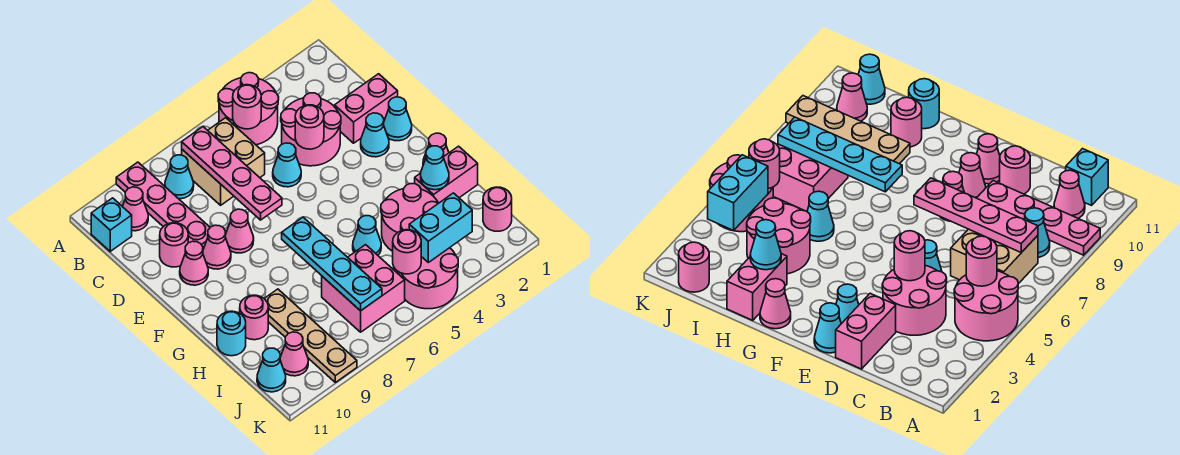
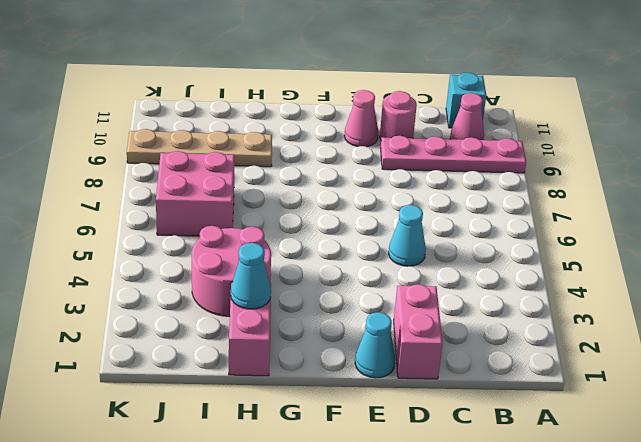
none -> pink 2x2 round brick [218,73,279,145]
none -> tan 2x2 brick [182,118,265,205]
none -> cyan 1x1 cone [165,155,194,199]
none -> pink 2x2 round brick [281,93,341,166]

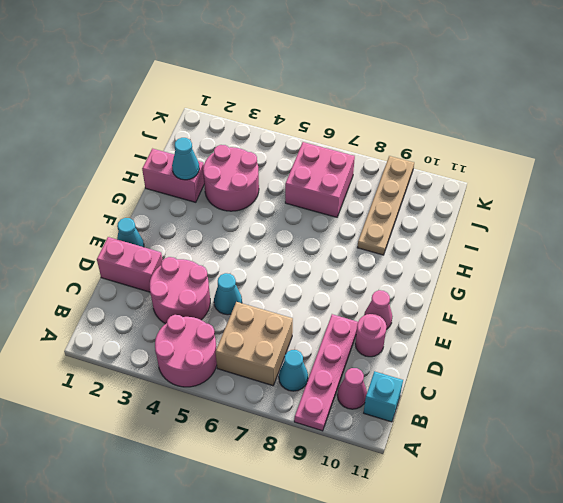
none -> cyan 1x1 cone [361,113,389,157]
none -> pink 1x1 cone [225,209,254,253]
none -> pink 1x1 cone [203,225,231,269]
none -> pink 1x1 cone [423,133,449,165]

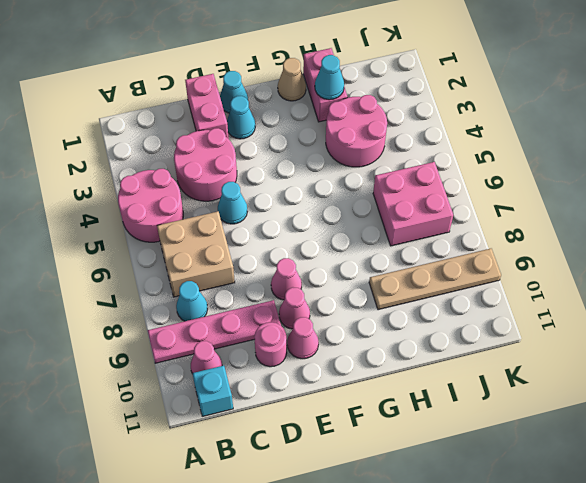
tan 1x1 cone [278,58,306,101] -> pink 1x1 cone [423,133,449,165]
none -> cyan 1x1 cone [353,216,381,255]
none -> pink 1x1 round brick [240,295,268,340]
none -> cyan 1x1 round brick [217,311,246,356]
none -> pink 1x1 round brick [483,187,512,231]

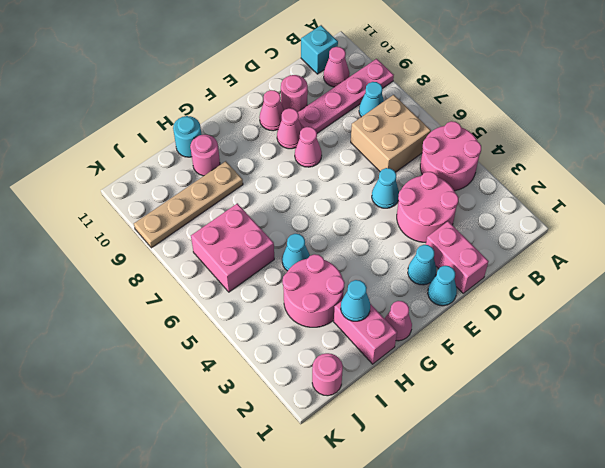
none -> pink 2x2 round brick [399,248,458,309]
none -> pink 1x1 cone [280,332,308,376]
none -> cyan 1x1 cone [257,348,286,392]
none -> pink 1x1 round brick [233,85,261,129]

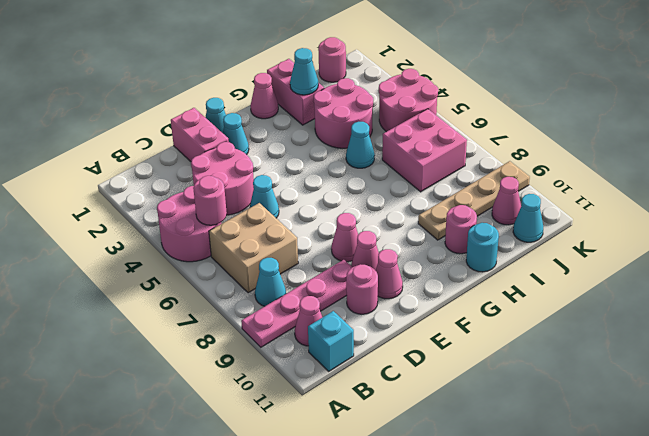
none -> pink 1x4 plate [182,127,282,220]
none -> pink 1x1 round brick [295,105,324,149]
none -> cyan 1x4 plate [282,217,382,311]
none -> cyan 1x2 brick [409,193,472,262]

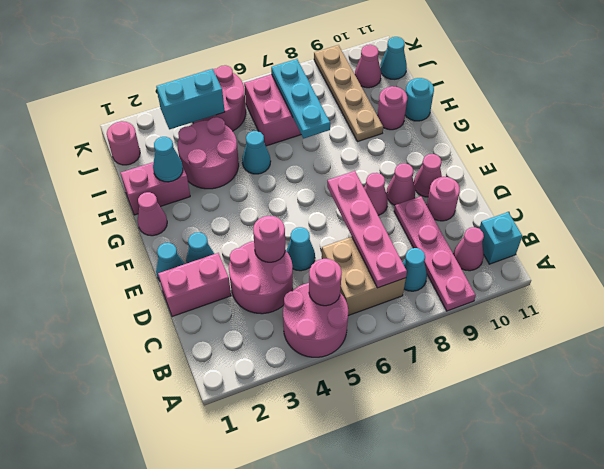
cyan 1x3 plate [271,59,330,139] -> cyan 1x4 plate [282,217,382,311]
none -> pink 1x1 round brick [393,230,421,274]

